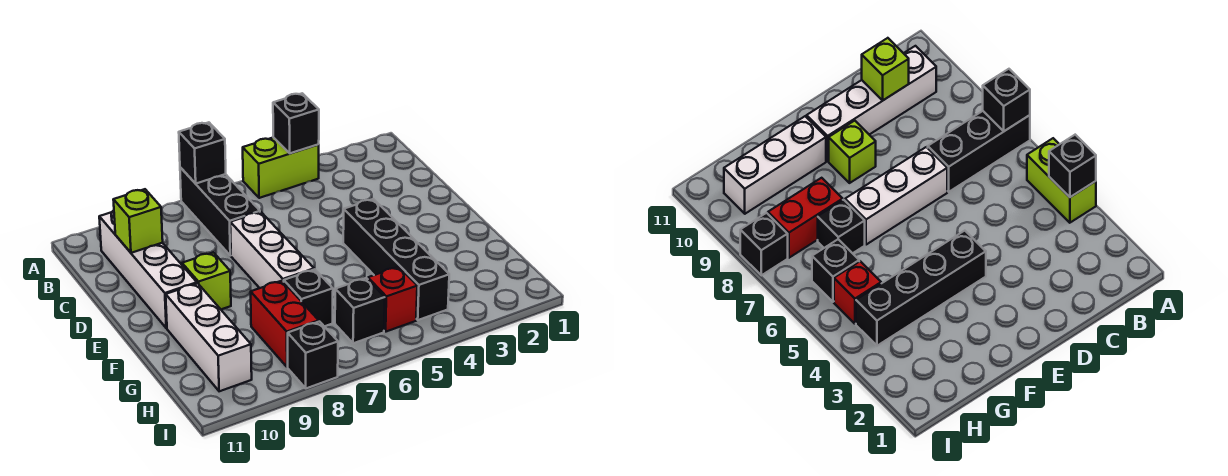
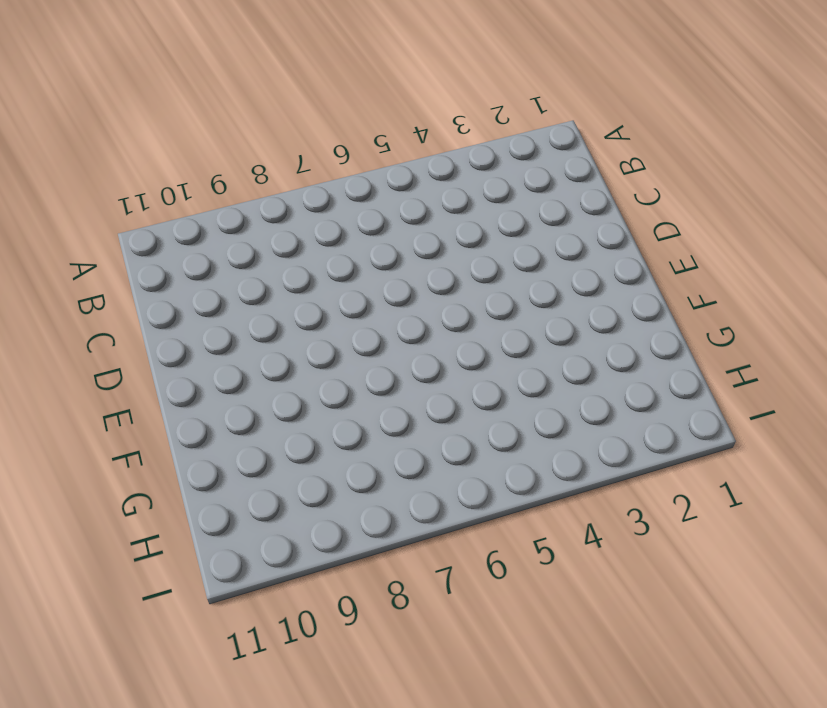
none -> lime 1x2 brick [243,137,319,198]
none -> black 1x3 brick [180,167,260,256]
none -> white 1x4 brick [99,210,197,328]

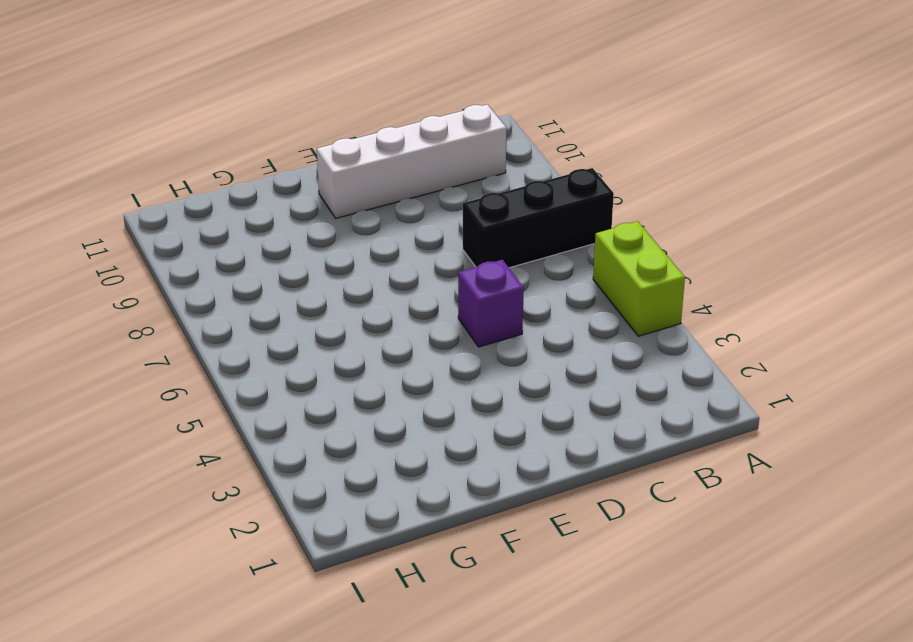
purple 1x1 brick [458,260,524,347] -> none
none -> white 1x3 brick [230,212,314,288]
none -> black 1x4 brick [343,199,449,320]
none -> lime 1x1 brick [182,252,231,310]

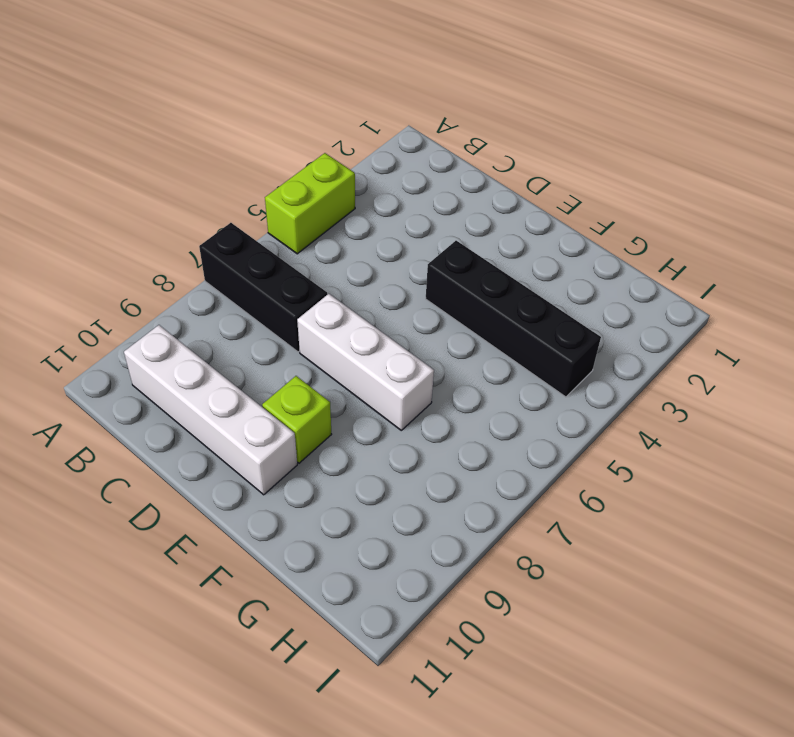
none -> white 1x3 brick [166,283,252,391]
none -> black 1x1 brick [284,269,333,326]
none -> red 1x2 brick [251,281,319,367]

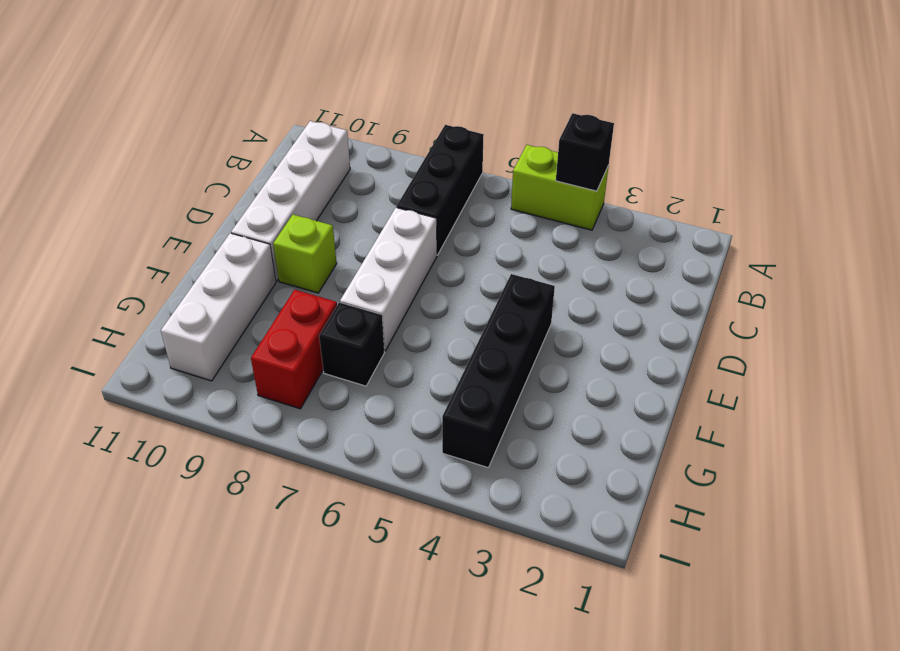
none -> red 1x1 brick [368,267,417,332]
none -> black 1x1 brick [335,278,385,343]
none -> black 1x1 brick [288,322,338,388]

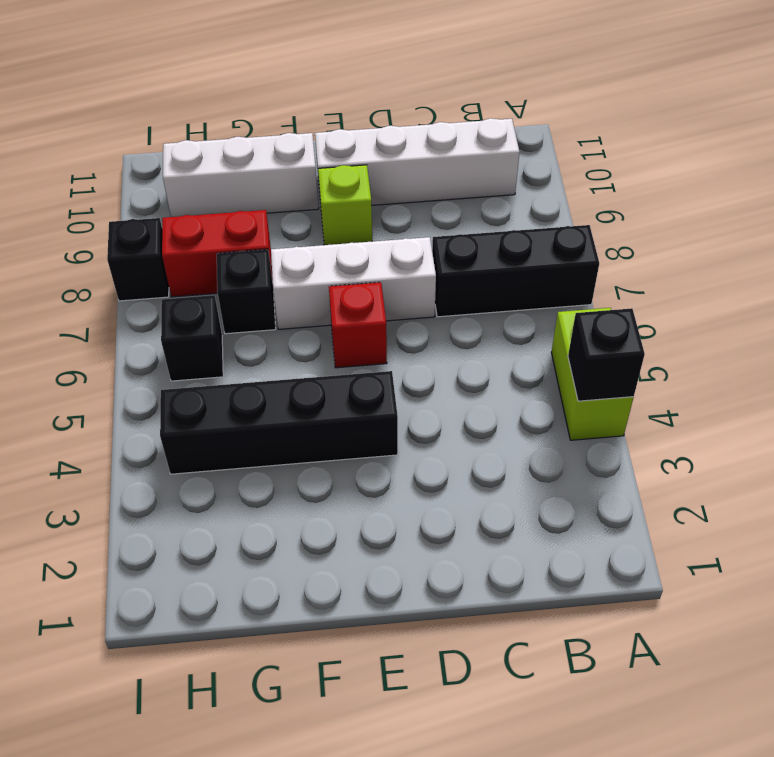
red 1x1 brick [329,282,387,368] -> red 1x1 brick moved to [368,267,417,332]
none -> black 1x1 brick [179,122,226,184]
none -> lime 1x1 brick [113,189,163,253]

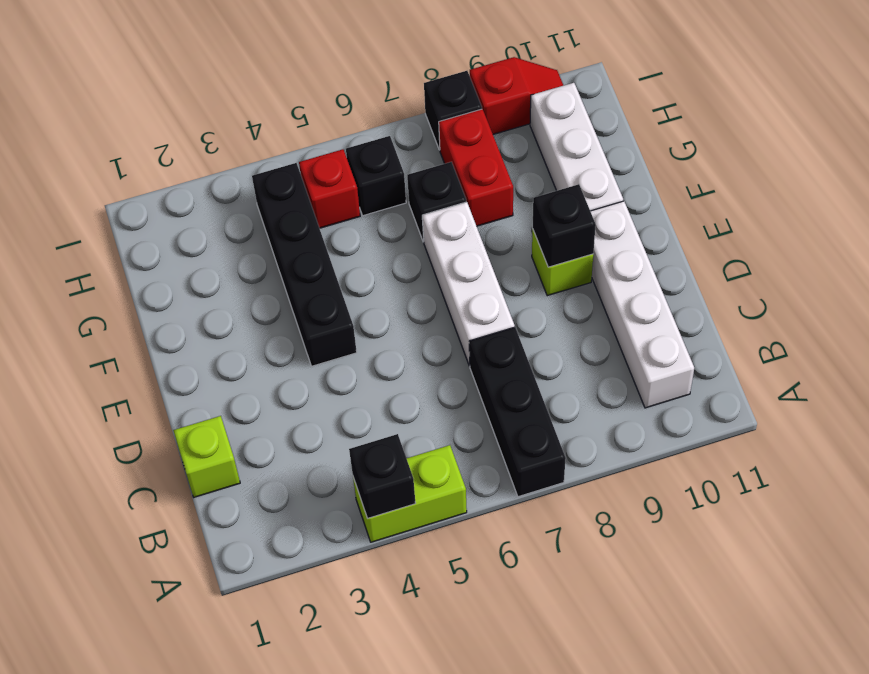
lime 1x1 brick [173,416,240,497] -> lime 1x1 brick moved to [113,189,163,253]
black 1x1 brick [533,184,596,267] -> black 1x1 brick moved to [179,122,226,184]
red 1x2 slope [470,57,563,134] -> none

